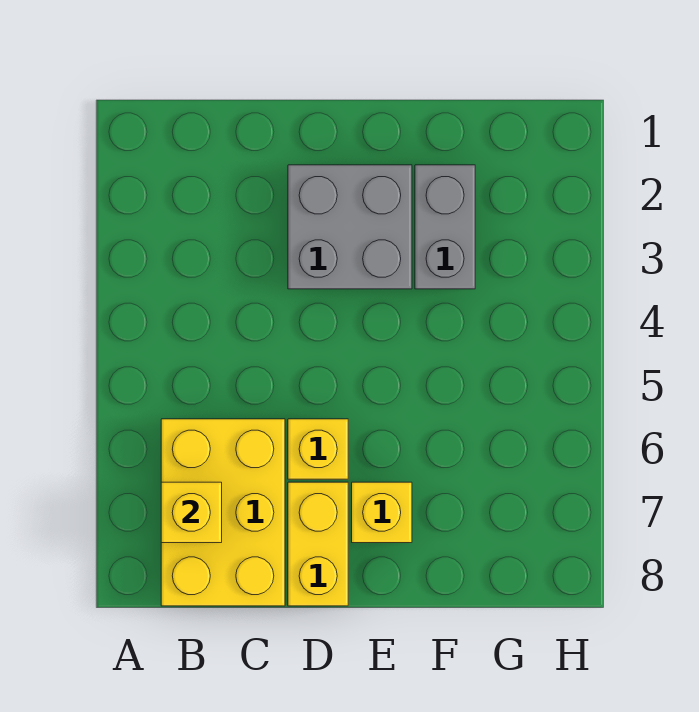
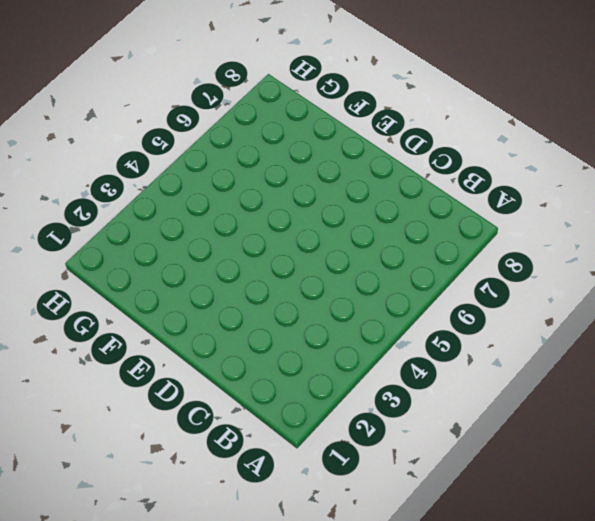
none -> yellow 2x3 brick [161,419,285,606]
none -> grey 2x2 brick [288,165,412,289]

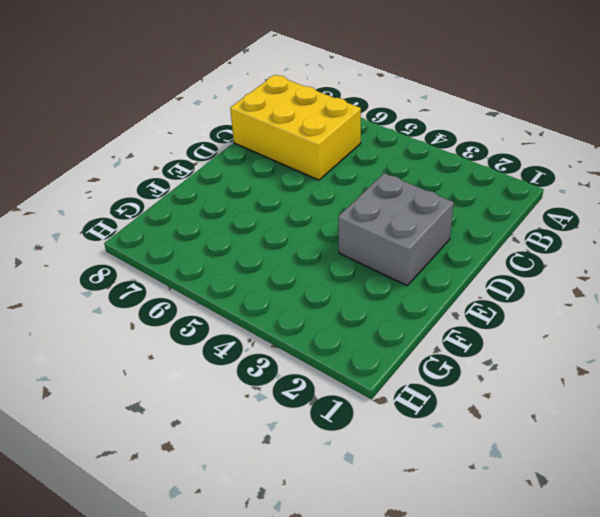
none -> yellow 1x1 brick [288,419,348,479]
none -> yellow 1x2 brick [288,482,348,606]

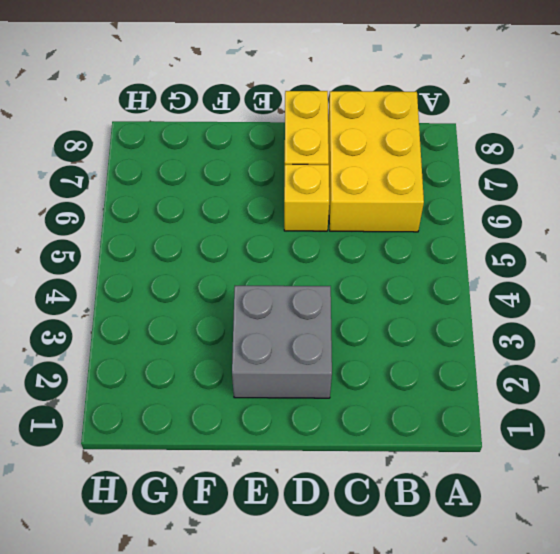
none -> yellow 1x1 brick [352,482,412,543]
none -> grey 1x2 brick [415,165,475,289]

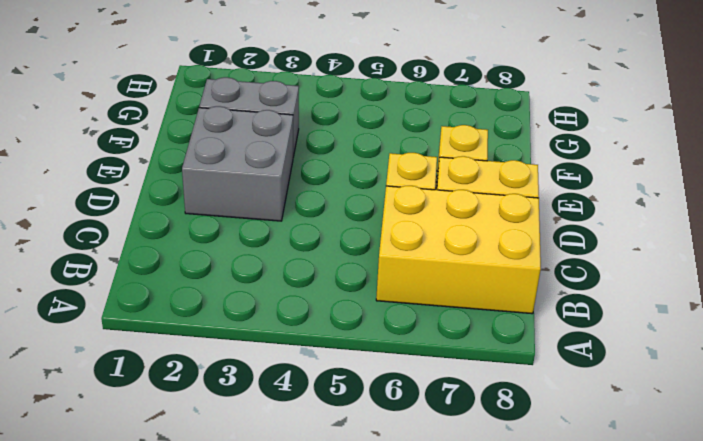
none -> yellow 1x1 brick [161,482,222,543]

